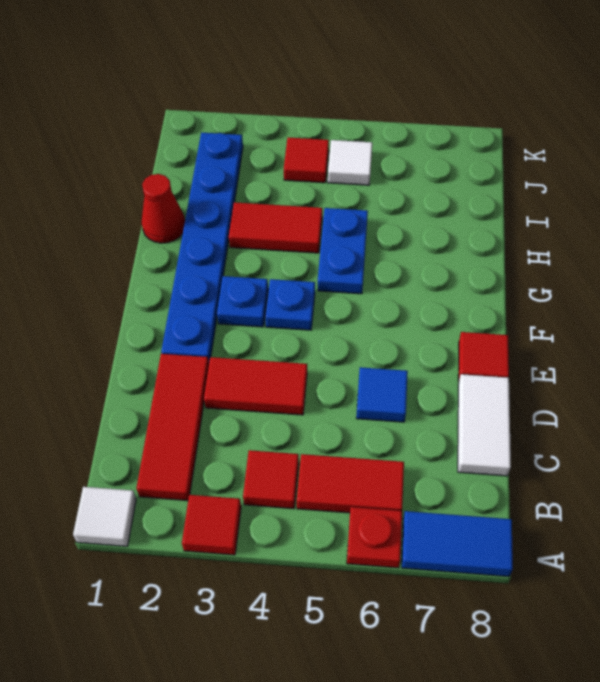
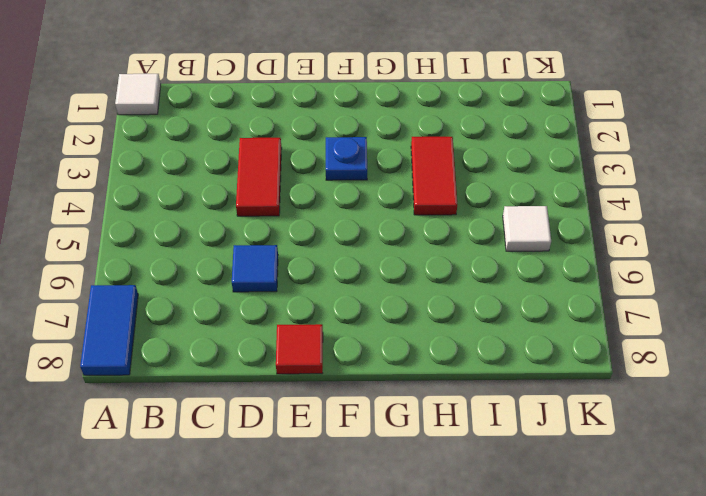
none -> red 1x1 tile [182,495,241,555]
none -> red 1x1 plate [347,507,402,568]
none -> red 1x3 tile [137,354,209,501]

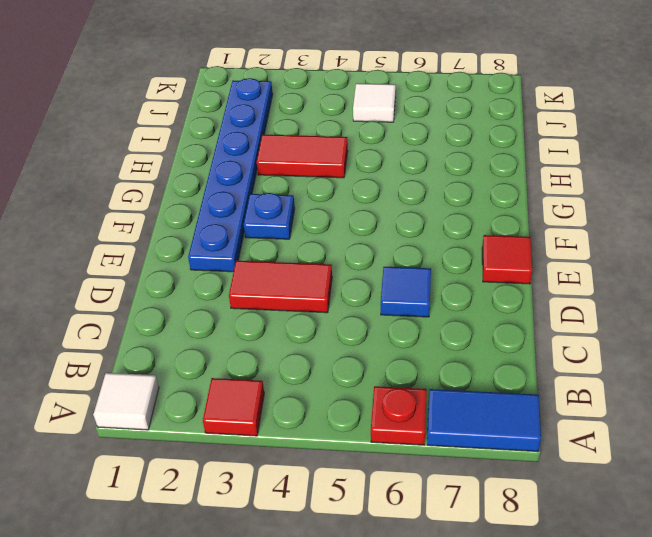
none -> red 1x3 tile [137,354,209,501]
none -> red 1x1 tile [243,450,299,509]
none -> red 1x2 tile [297,454,404,513]

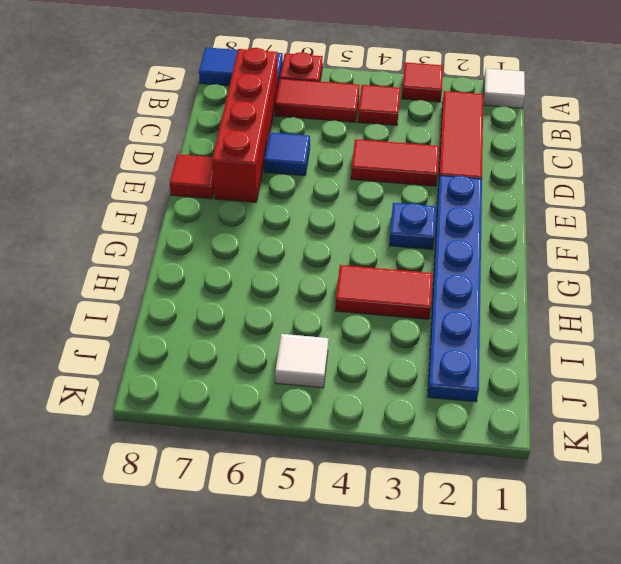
red 1x4 brick [212,48,278,202] -> none
none -> white 1x2 tile [458,374,511,476]
none -> blue 1x1 plate [265,279,315,330]
none -> blue 1x2 plate [318,208,368,294]

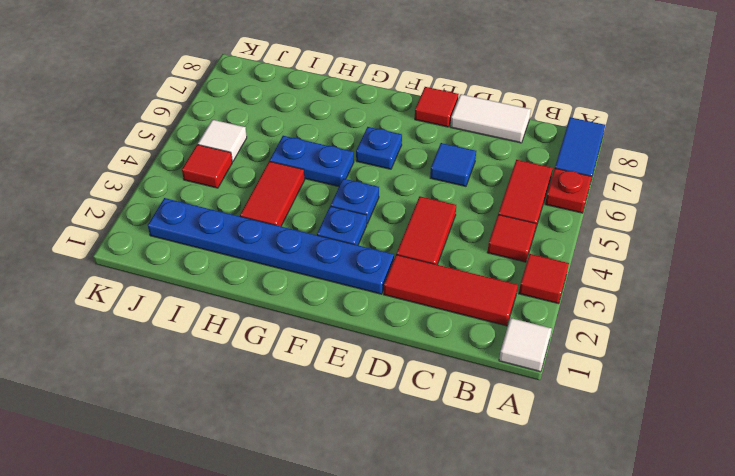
blue 1x1 plate [356,127,402,169] -> none
none -> red 1x1 cone [142,174,185,243]

